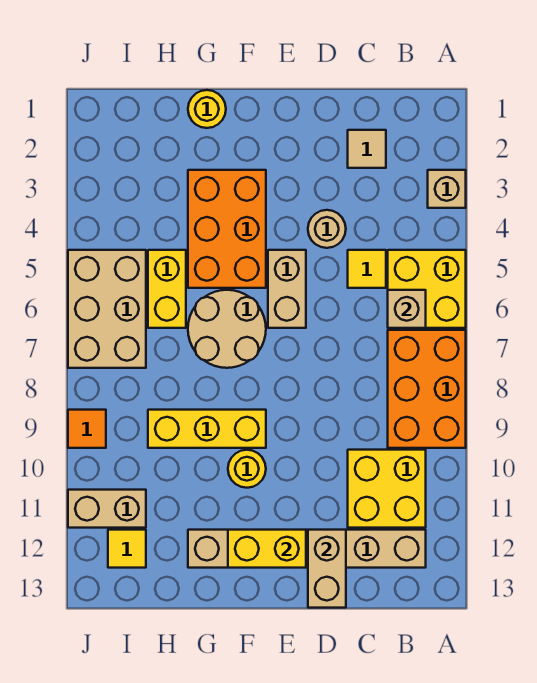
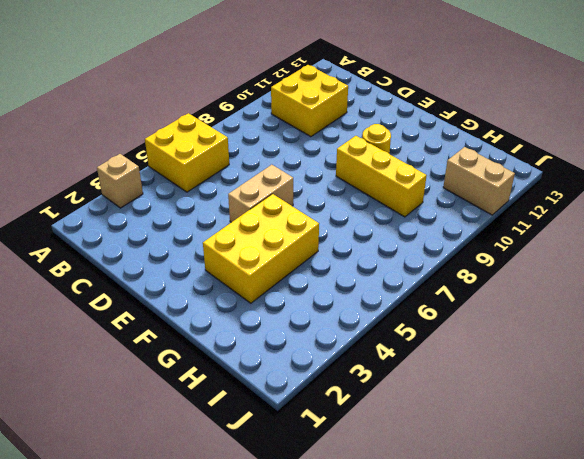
yellow 2x3 brick [203,194,319,303] -> orange 2x3 brick [188,170,266,288]
none -> orange 2x3 brick [388,330,466,448]
none -> tan 1x6 brick [188,530,426,568]
none -> tan 1x1 tile [348,130,386,168]

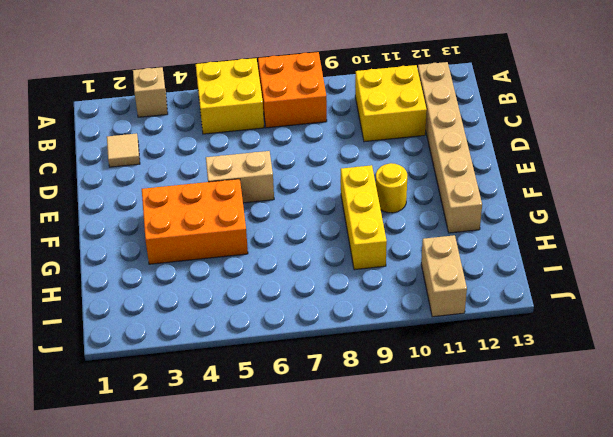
orange 2x2 brick [258,52,327,128] -> orange 2x3 brick [388,330,466,448]
none -> yellow 1x1 tile [348,250,386,288]
none -> tan 1x1 round brick [308,210,346,248]
none -> tan 2x2 round brick [188,290,266,368]

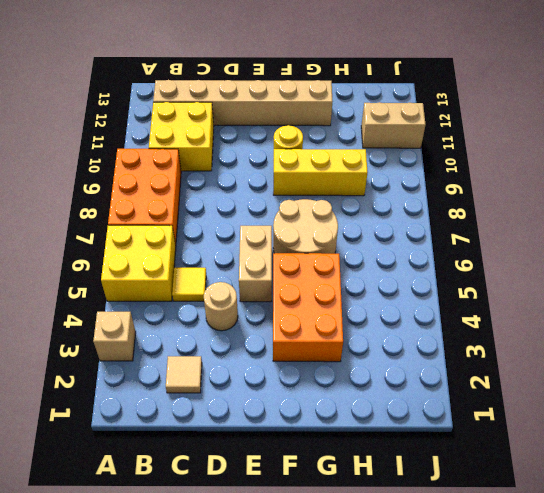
none -> yellow 1x1 round brick [188,90,226,128]
none -> yellow 1x2 brick [148,250,186,328]
none -> tan 2x3 brick [68,250,146,368]

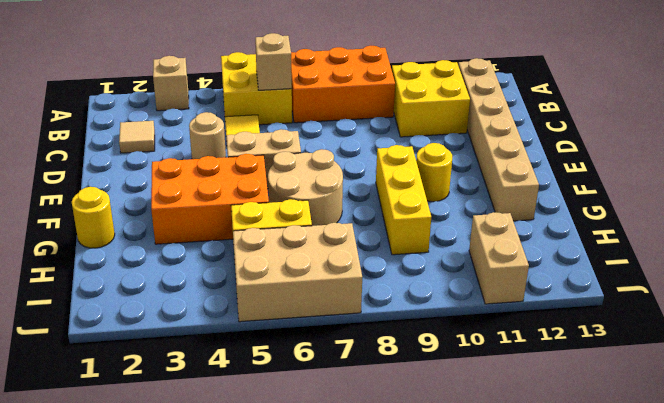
none -> yellow 1x1 tile [108,530,146,568]
none -> orange 1x1 tile [68,410,106,448]
none -> tan 1x2 brick [308,530,346,608]

